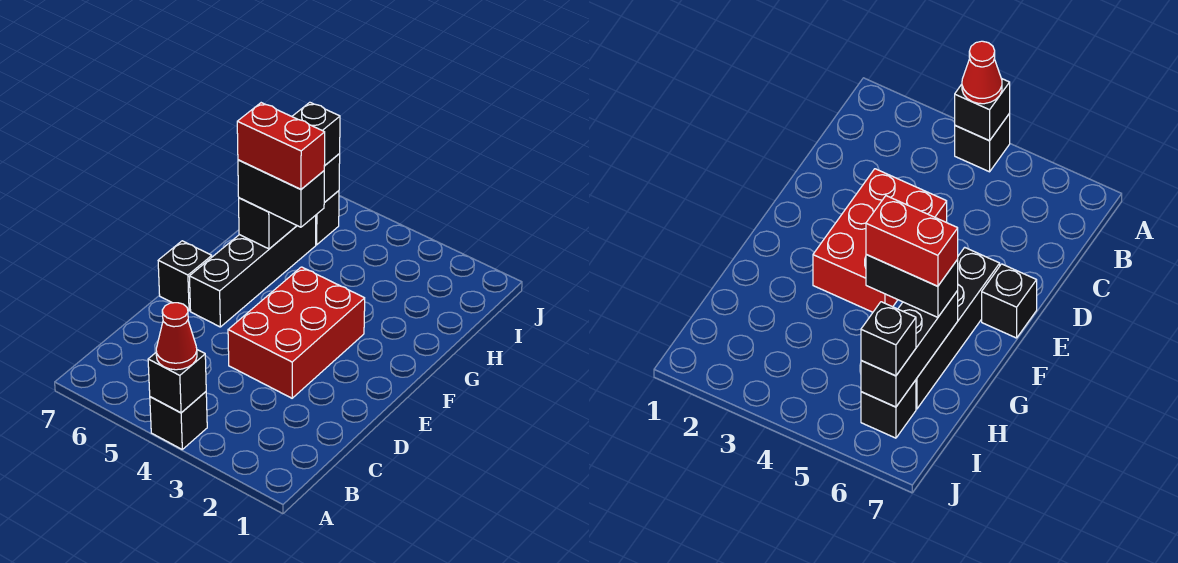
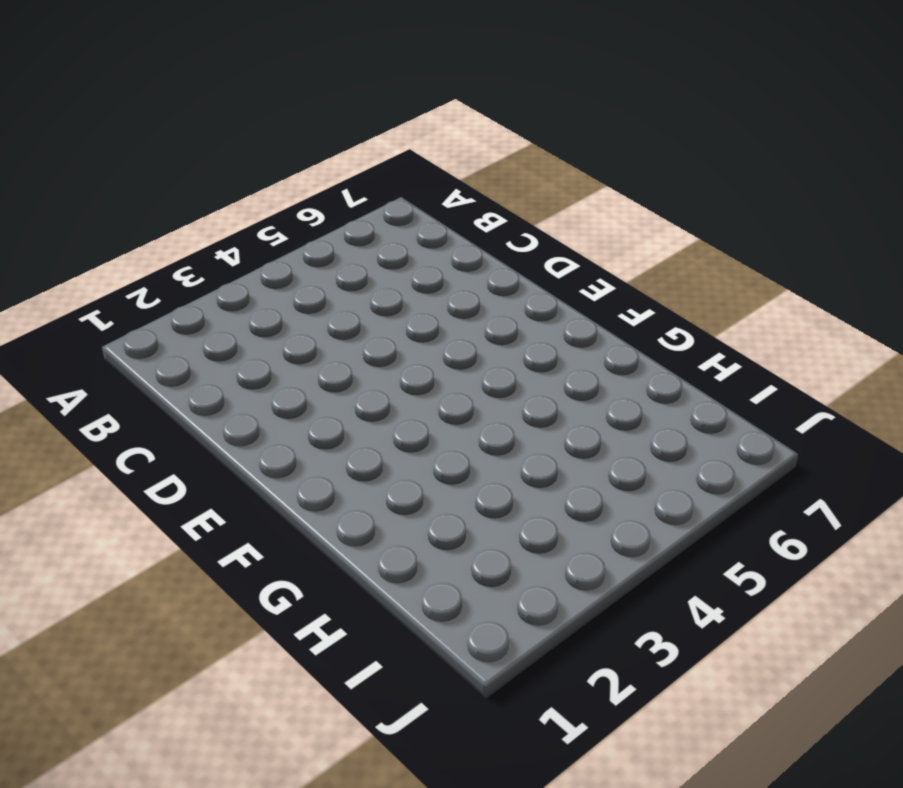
none -> black 1x1 brick [150,392,207,449]
none -> red 2x3 brick [228,267,365,398]

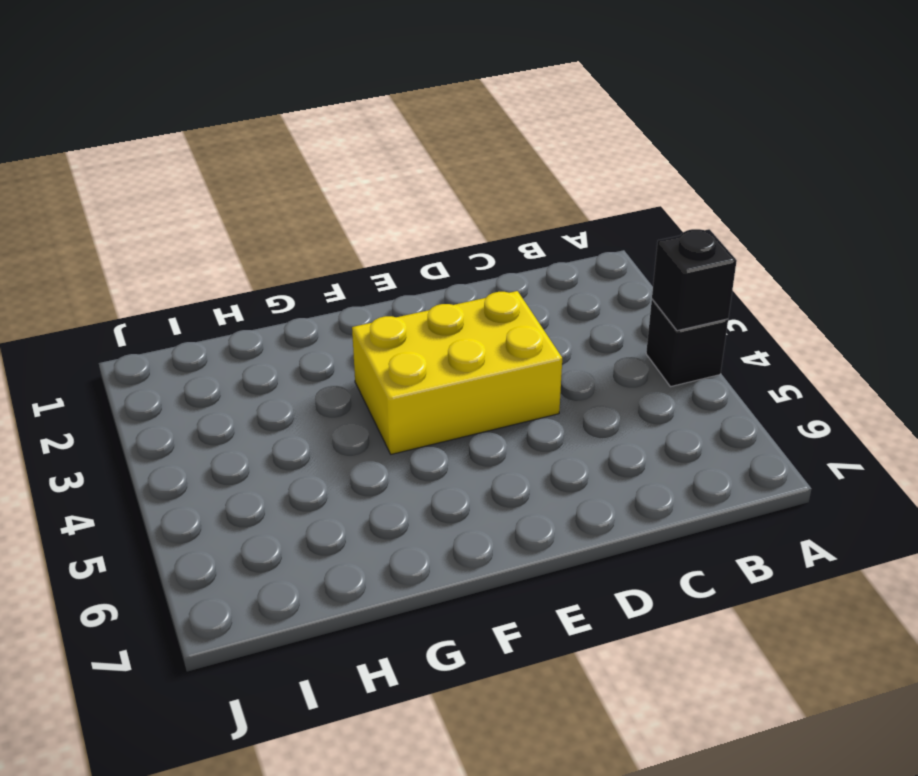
yellow 2x3 brick [352,291,562,454] -> red 2x3 brick [228,267,365,398]
none -> black 1x4 brick [189,215,316,327]
none -> black 1x1 brick [158,241,212,311]

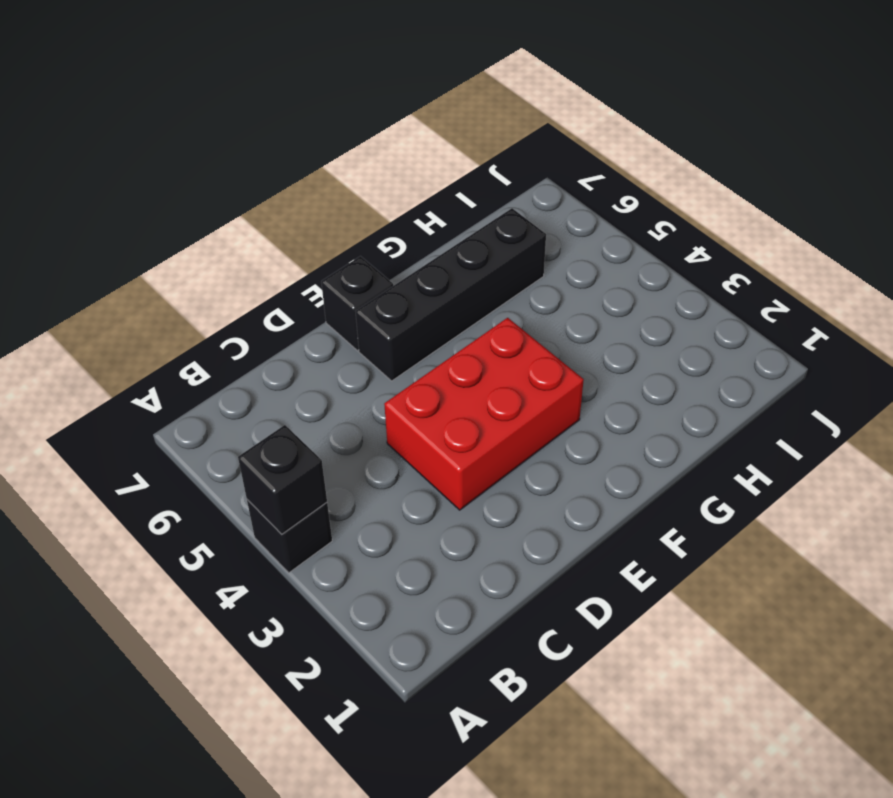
none -> black 1x1 brick [316,191,339,245]
none -> black 1x3 brick [239,154,340,249]

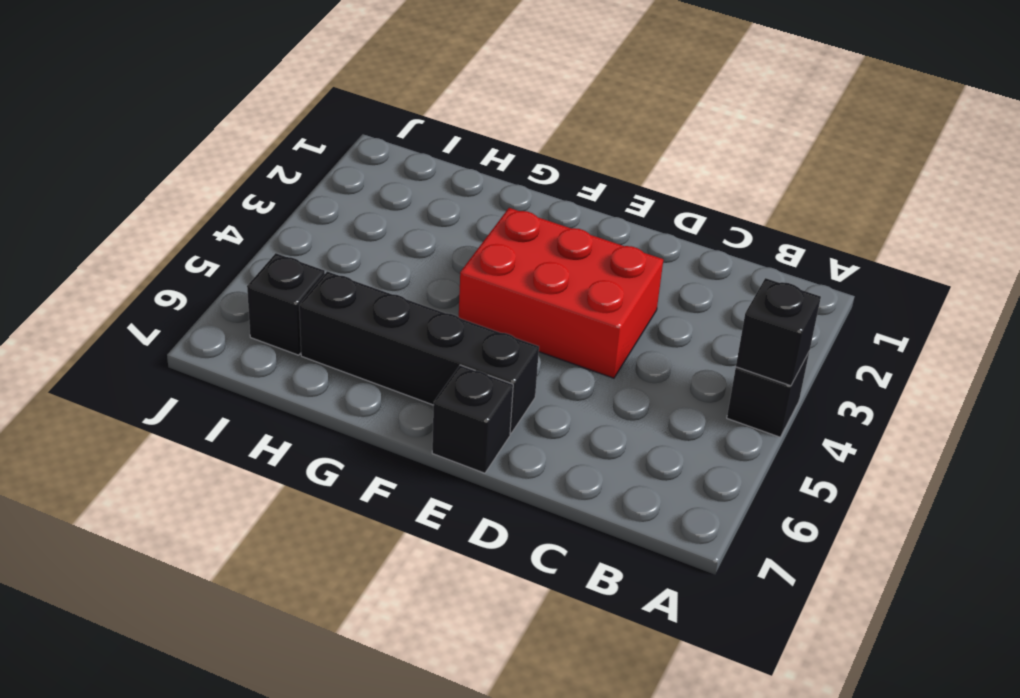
none -> black 1x3 brick [239,154,340,249]
none -> red 1x1 cone [156,303,197,370]

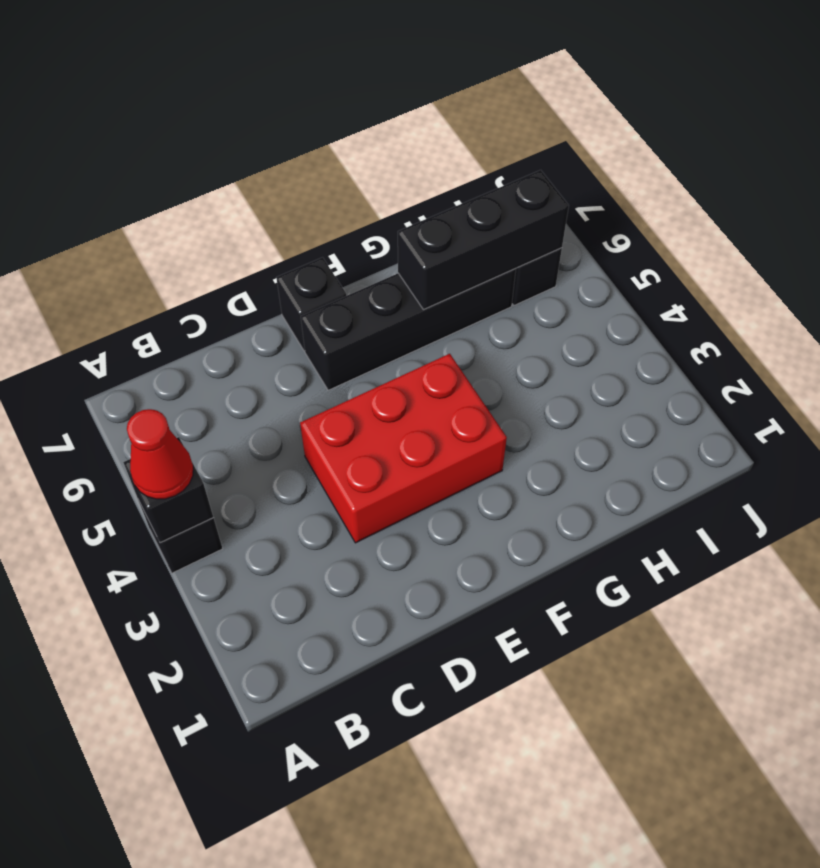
none -> black 1x2 brick [238,160,325,227]
none -> black 1x1 brick [292,102,340,166]

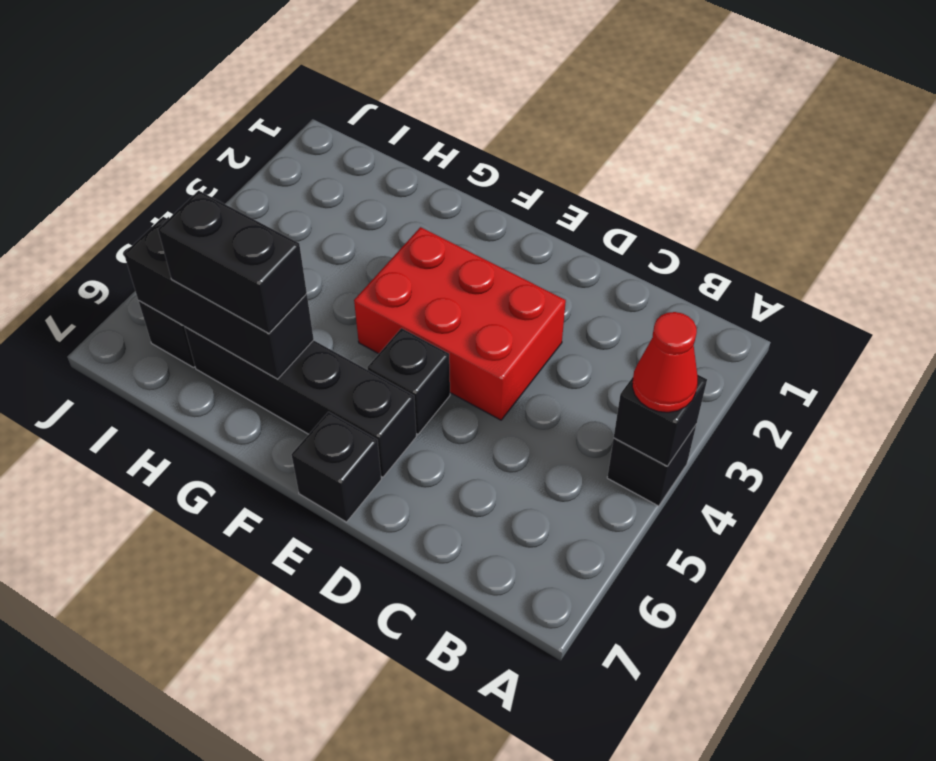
black 1x1 brick [367,328,450,434] -> black 1x1 brick moved to [292,102,340,166]
black 1x2 brick [158,191,307,333] -> black 1x2 brick turned to [238,160,325,227]
none -> red 1x2 brick [237,103,325,189]

